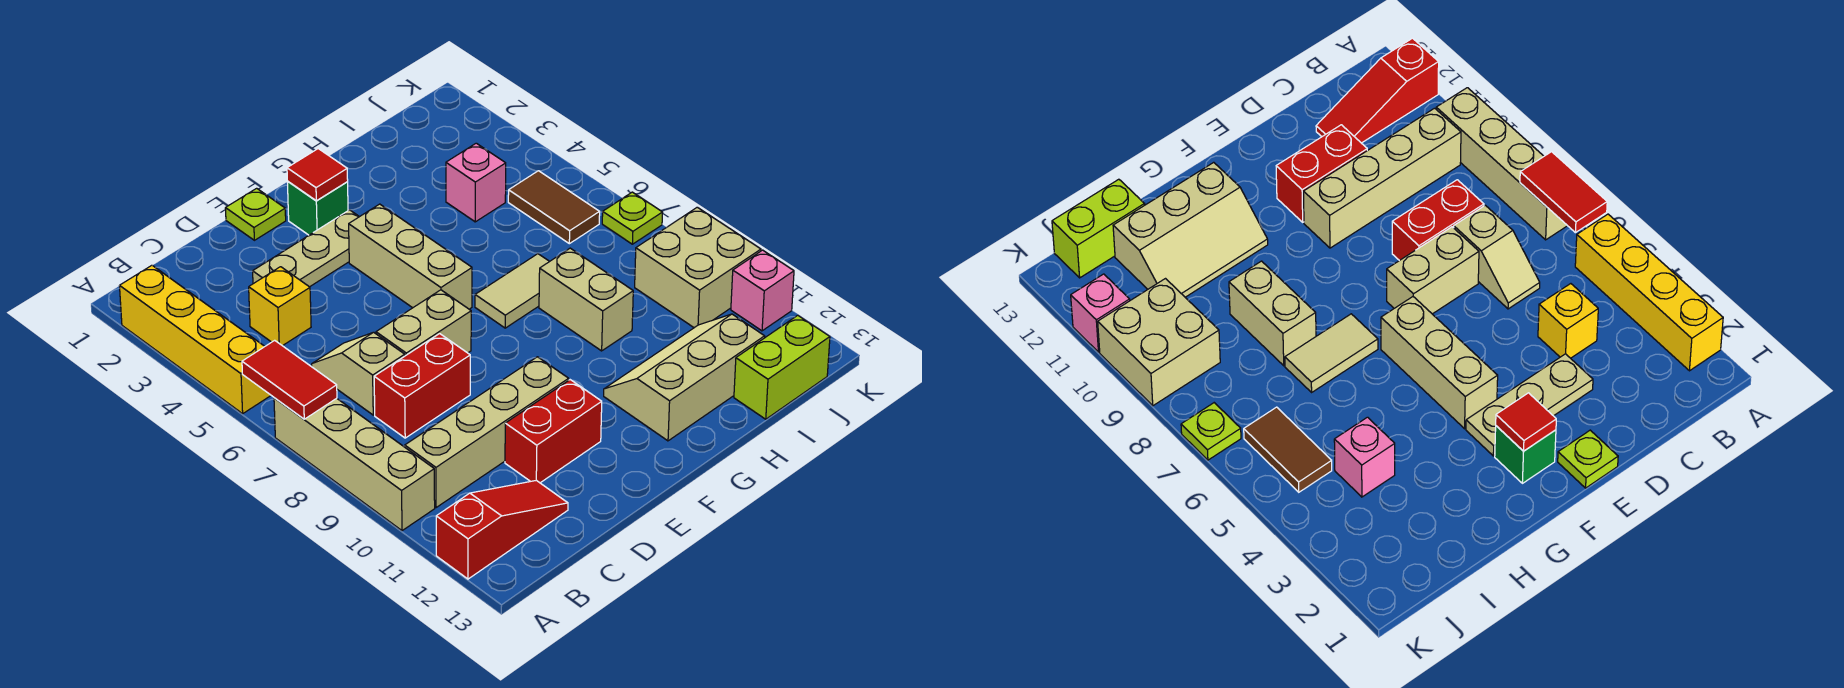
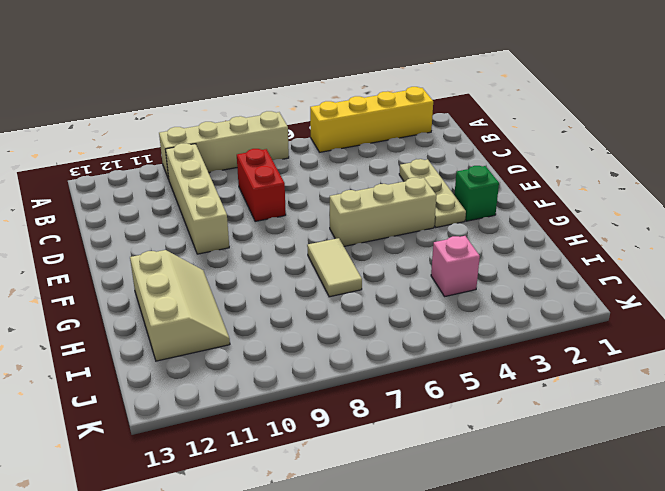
none -> red 1x3 slope [436,480,568,579]
none -> yellow 1x1 brick [249,267,311,346]
none -> tan 1x2 slope [312,332,405,415]

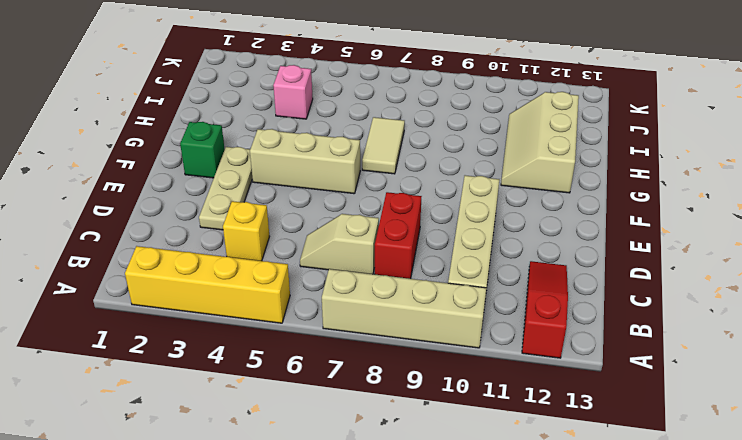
none -> tan 1x2 brick [376,290,471,356]
none -> red 1x2 brick [505,380,602,483]
none -> lime 1x1 plate [225,188,286,240]

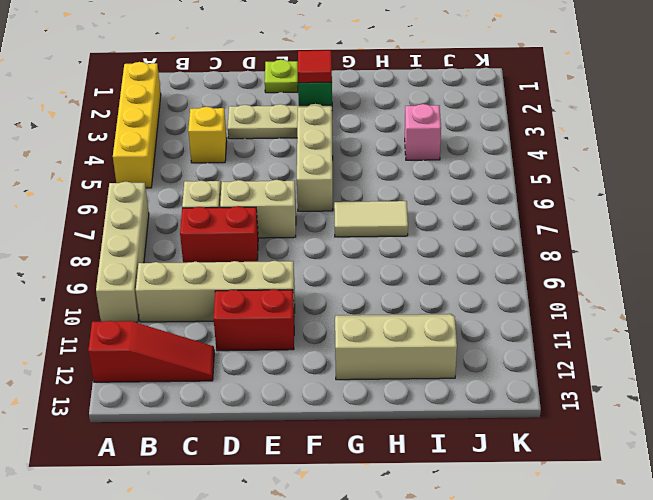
none -> tan 1x2 brick [539,248,633,351]
none -> lime 1x2 brick [734,315,830,419]
none -> brown 1x2 tile [508,171,600,244]

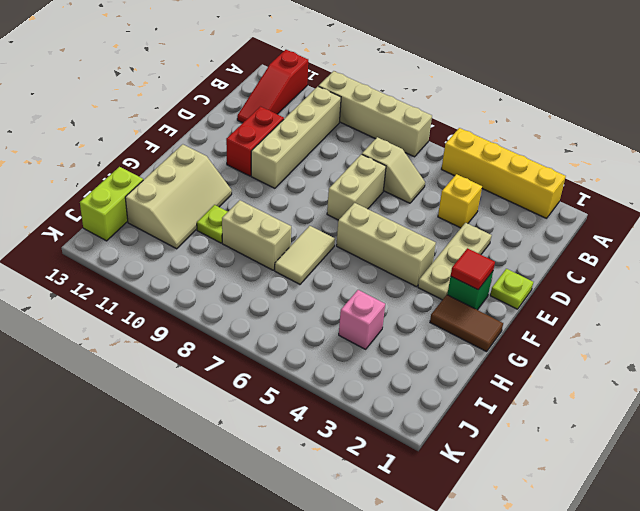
brown 1x2 tile [430,295,503,352] -> brown 1x2 tile moved to [508,171,600,244]
lime 1x1 plate [197,205,228,243] -> lime 1x1 plate moved to [602,192,663,244]
none -> red 1x2 brick [374,334,470,438]
none -> tan 2x2 brick [635,207,761,328]
none -> pink 1x1 brick [731,250,794,331]

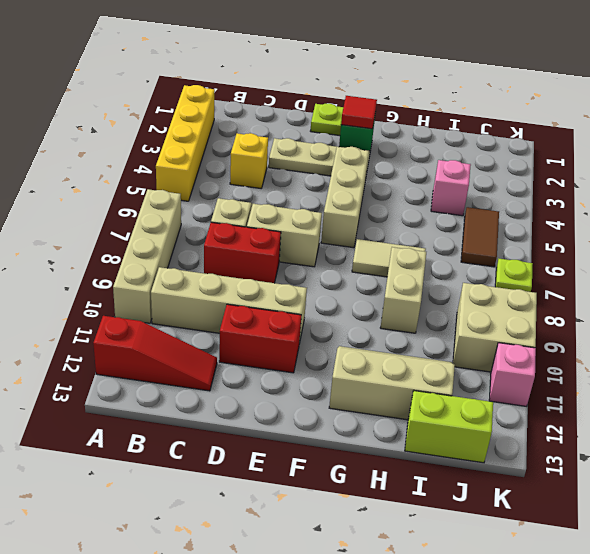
none -> red 1x2 tile [242,340,337,419]

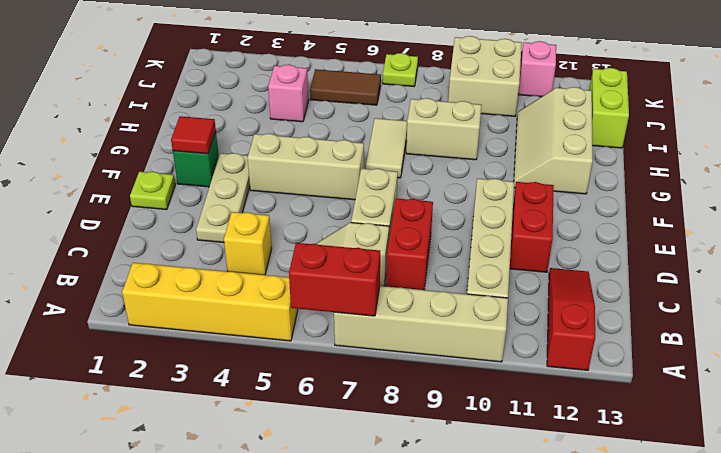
red 1x2 brick [289,243,380,316] -> red 1x2 tile [242,340,337,419]

